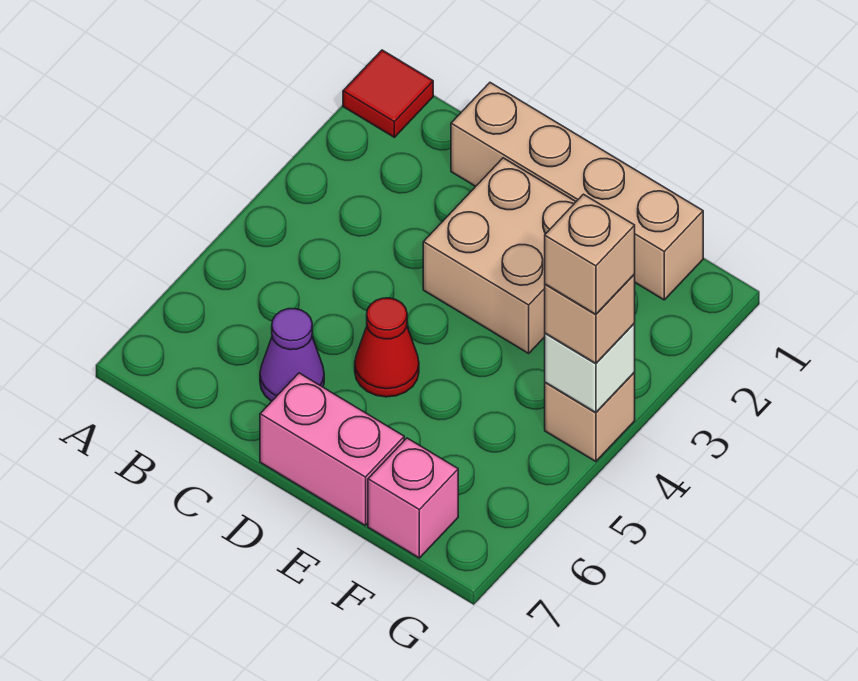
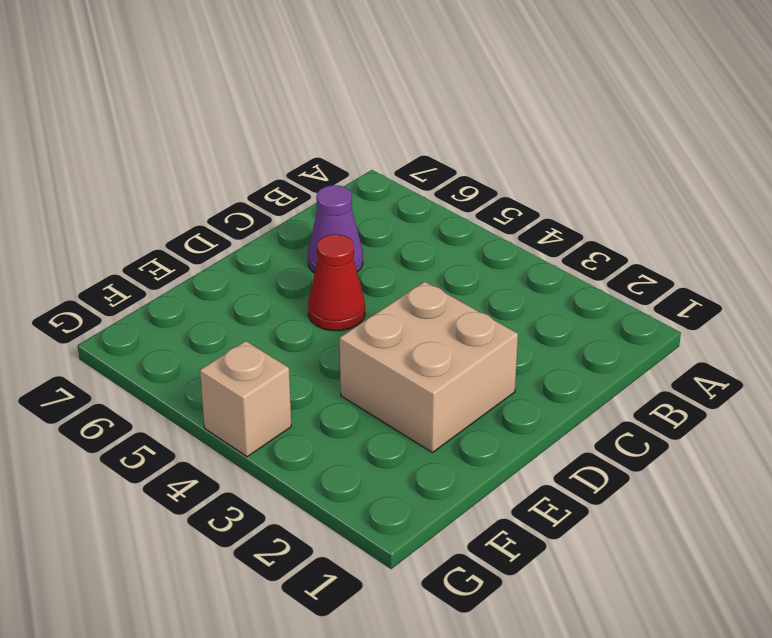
none -> red 1x1 tile [343,50,433,137]
none -> tan 1x4 brick [451,83,703,300]

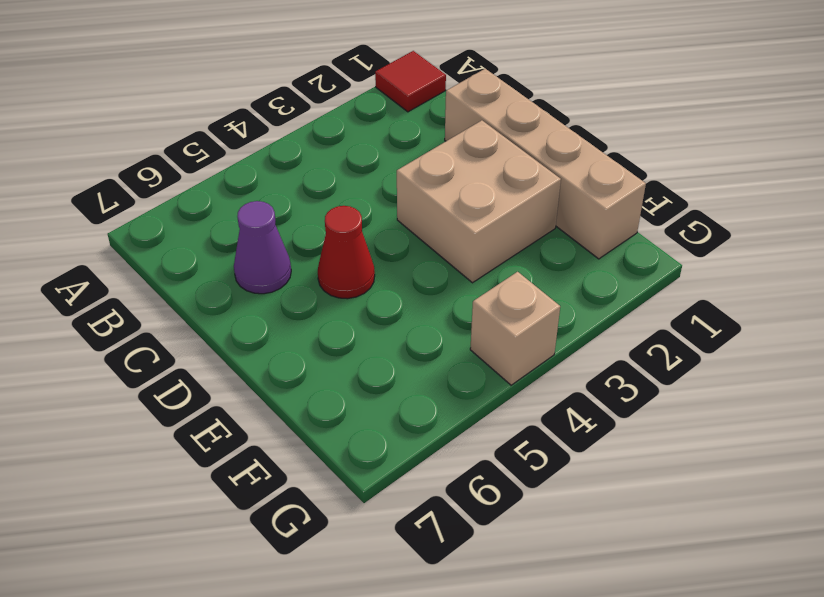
none -> pink 1x2 brick [260,373,404,526]
none -> pink 1x1 brick [368,438,458,558]

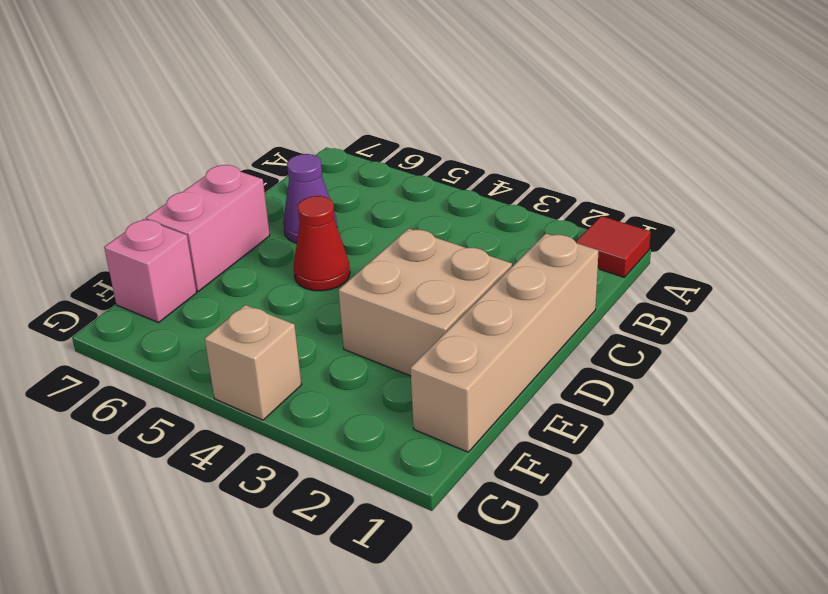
none -> white 1x1 brick [545,324,635,413]
none -> tan 1x1 brick [545,274,635,363]

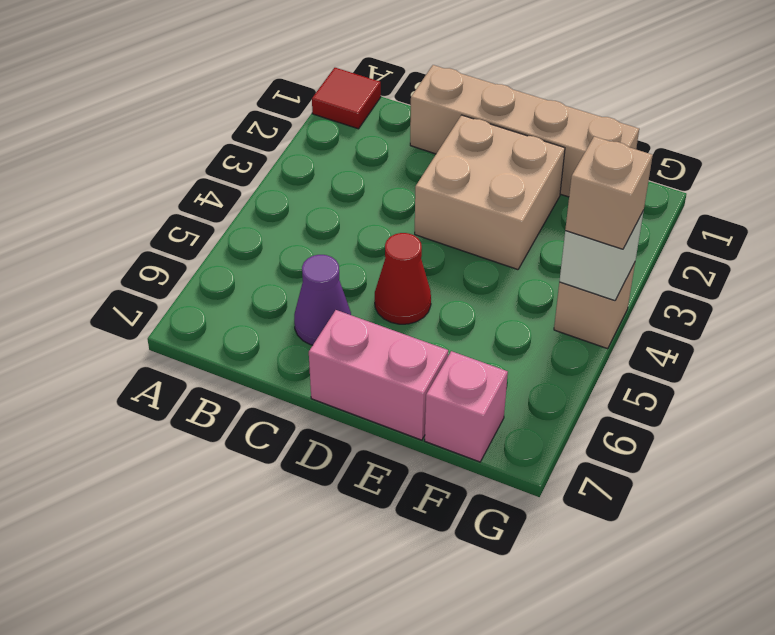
none -> tan 1x1 brick [545,194,635,314]

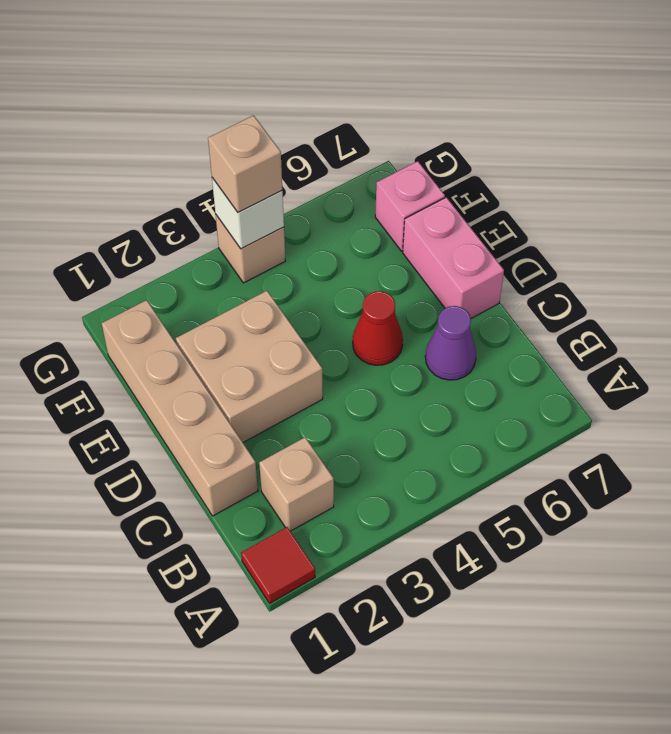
tan 1x1 brick [259,437,334,531] -> tan 1x1 brick moved to [545,194,635,314]

